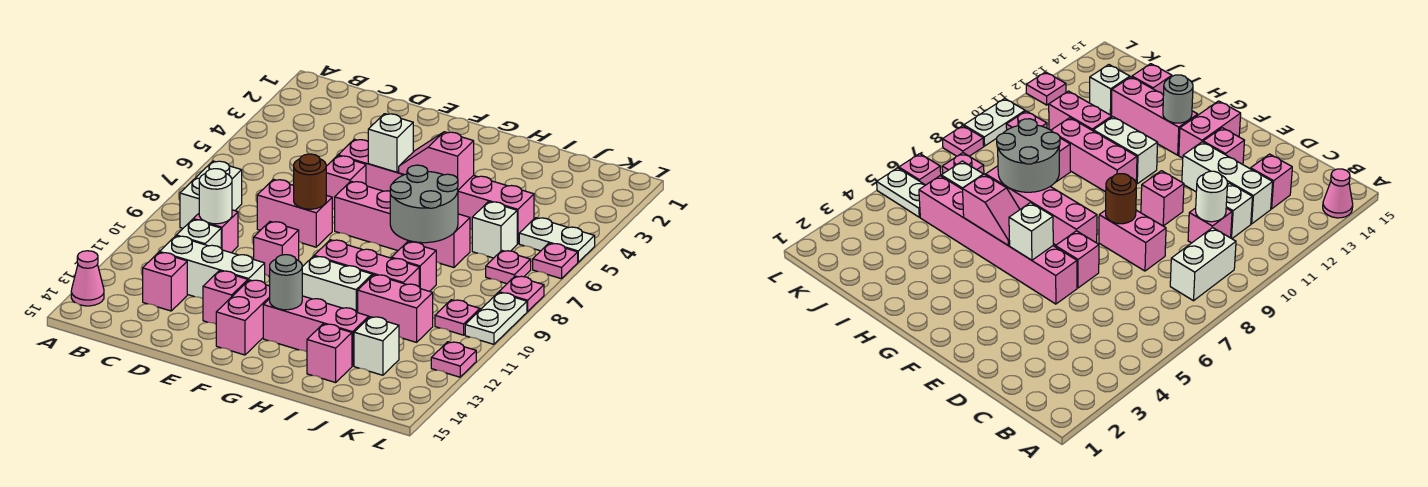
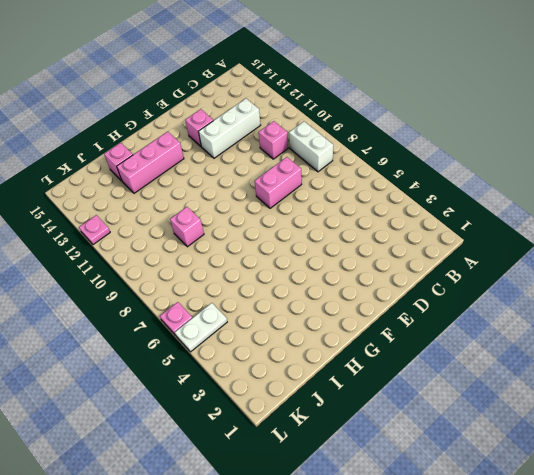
none -> pink 1x1 cone [71,251,104,306]
none -> white 1x1 brick [176,220,221,248]
none -> pink 1x1 brick [143,252,187,311]
none -> pink 1x6 brick [338,139,534,244]

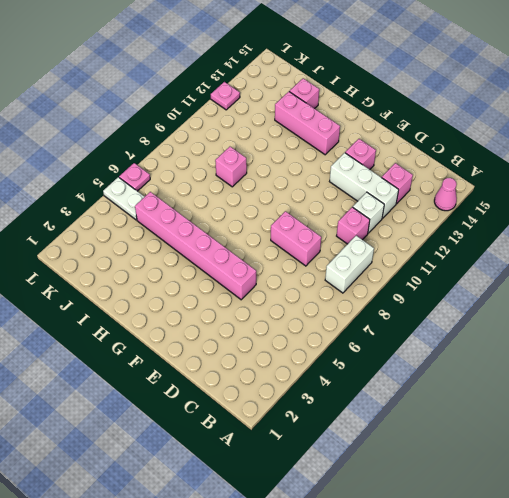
none -> pink 1x1 brick [326,156,366,209]
none -> pink 1x1 brick [254,222,299,276]
none -> pink 1x4 brick [335,181,470,268]
none -> pink 1x2 brick [216,280,270,355]

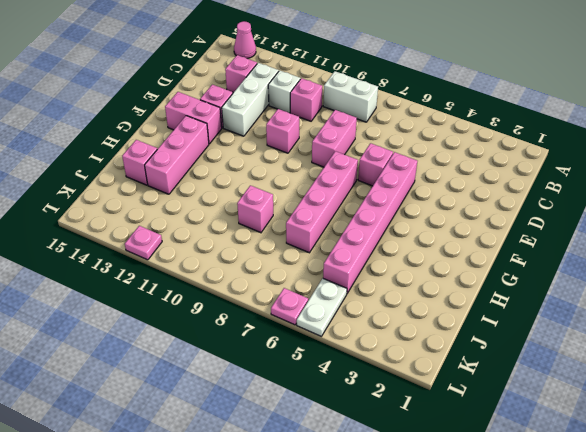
none -> pink 1x3 brick [314,240,419,286]
none -> white 1x2 brick [302,256,372,313]
none -> pink 1x2 brick [358,275,433,342]
none -> white 1x1 brick [472,202,517,258]

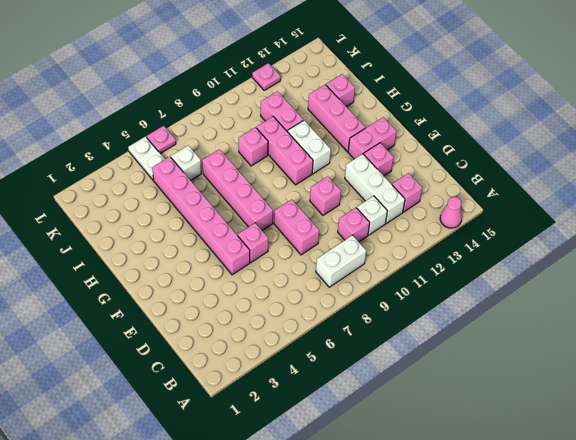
none -> white 1x1 brick [354,317,399,375]
none -> pink 1x1 plate [486,251,531,284]
none -> pink 1x1 plate [435,300,480,335]
none -> pink 1x1 plate [499,276,544,311]

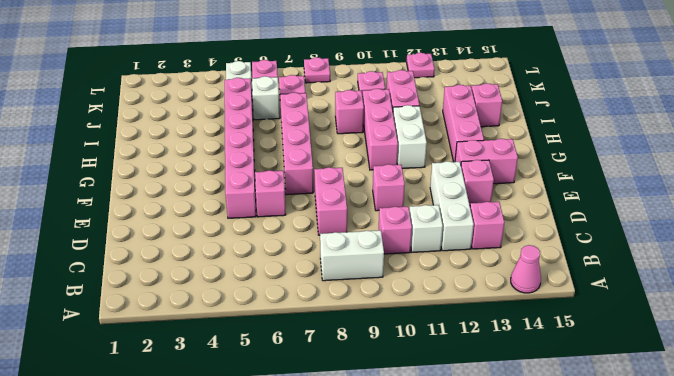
none -> white 1x1 brick [354,317,399,375]
none -> white 1x2 plate [465,293,527,344]
none -> white 1x1 round brick [199,169,232,224]
none -> brown 1x1 round brick [294,154,326,209]

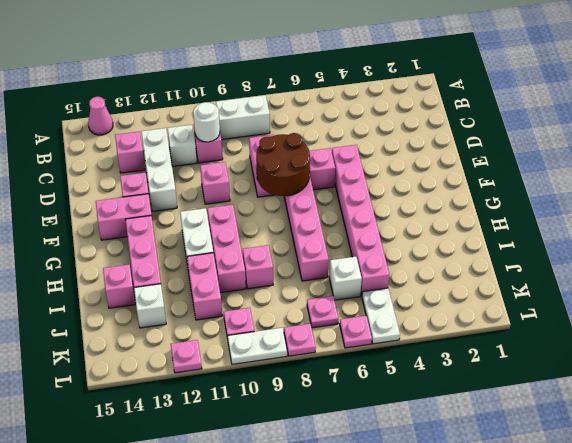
brown 2x2 round brick [256,133,310,196] -> brown 1x1 round brick [294,154,326,209]
none -> white 1x1 brick [368,114,413,172]
none -> pink 1x2 slope [399,132,474,190]
none -> grey 1x1 round brick [270,255,302,310]
none -> grey 2x2 round brick [390,165,458,243]

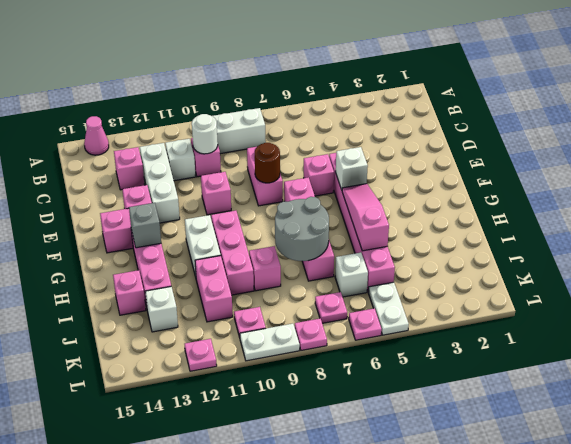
pink 1x3 slope [342,184,389,251] -> pink 1x2 slope [399,132,474,190]
grey 1x1 brick [129,203,161,248] -> grey 1x1 round brick [270,255,302,310]

